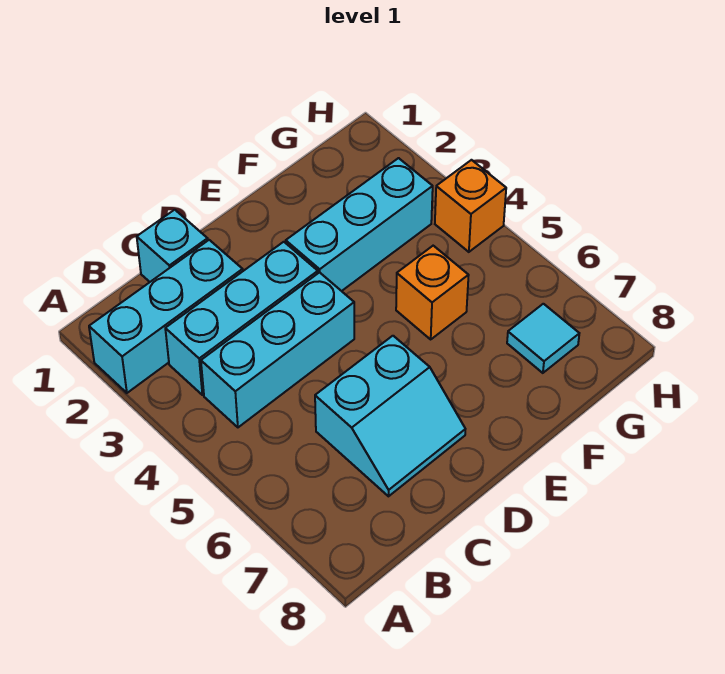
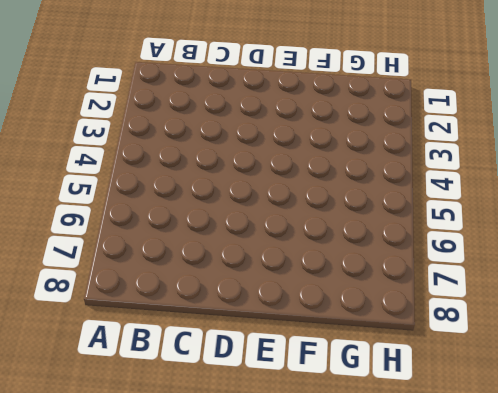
none -> cyan 1x3 brick [89,240,243,393]
none -> cyan 1x3 brick [165,242,318,395]

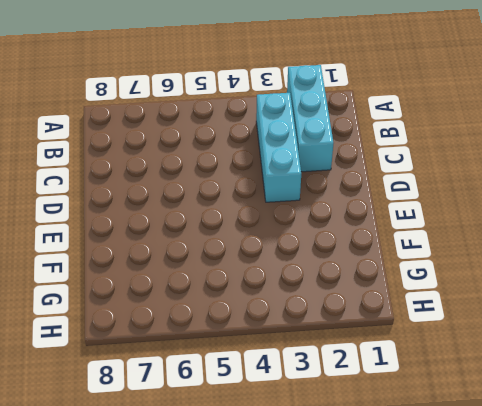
none -> cyan 1x3 brick [201,272,354,427]
none -> cyan 1x1 brick [137,210,208,282]

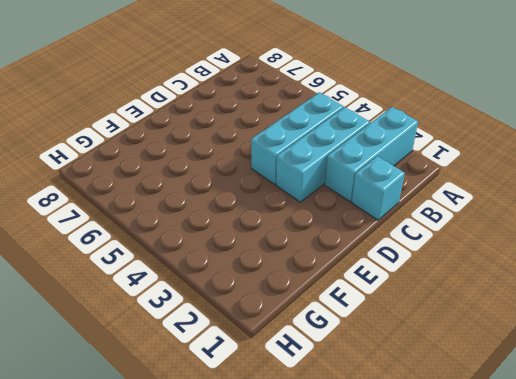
none -> cyan 2x2 slope [315,336,465,496]
none -> cyan 1x3 brick [286,158,433,291]

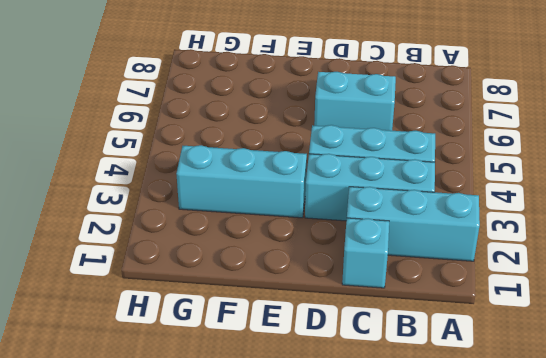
none -> orange 1x1 brick [396,246,469,339]
none -> cyan 1x1 tile [507,304,579,373]

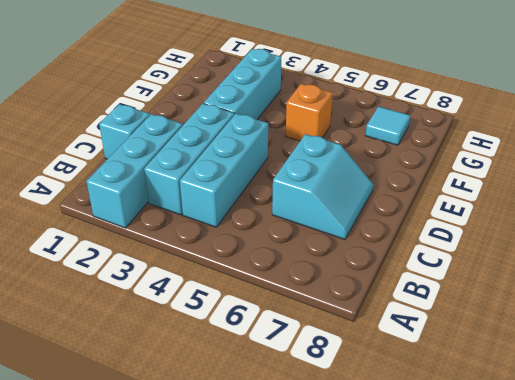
none -> orange 1x1 brick [435,160,506,252]

